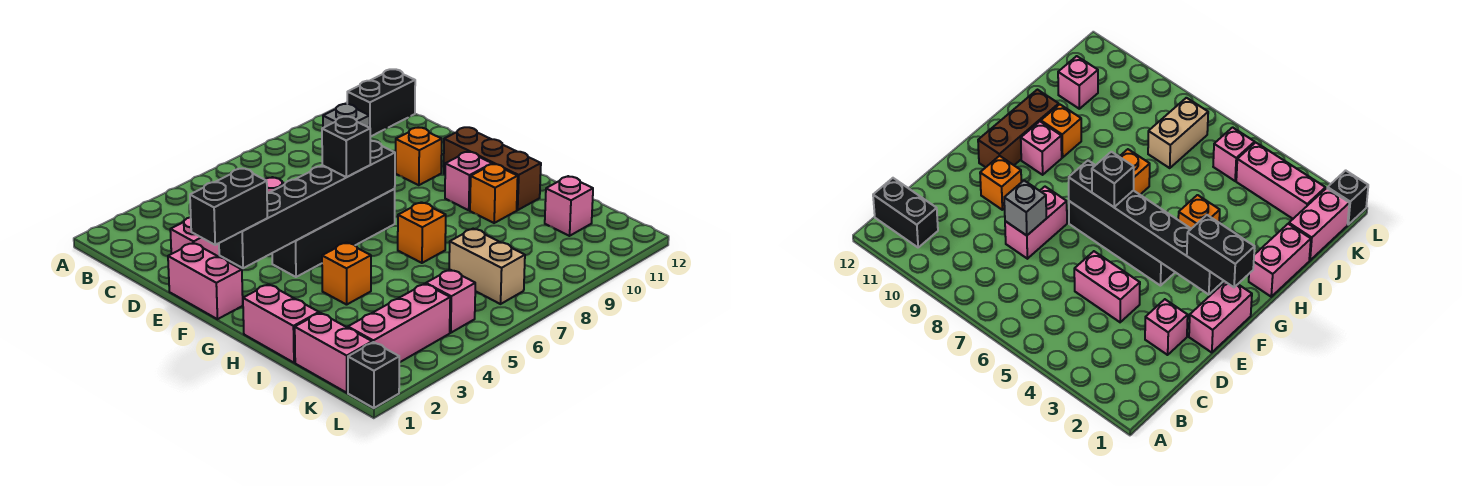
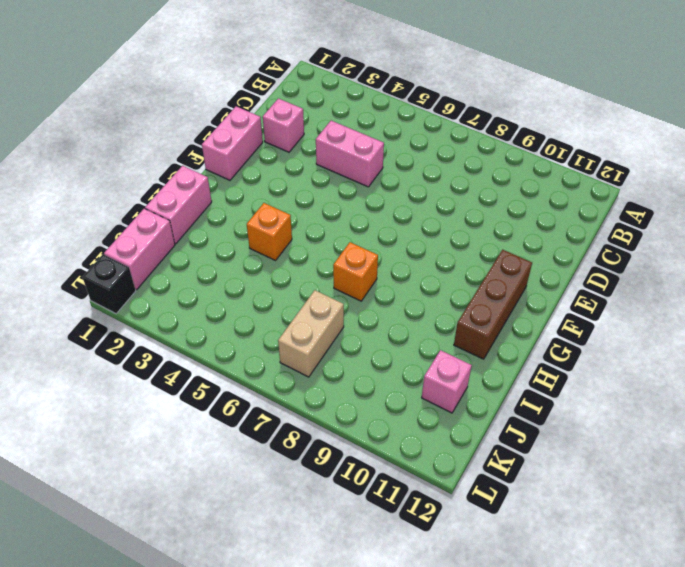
none -> black 1x2 brick [347,69,415,137]
none -> pink 1x2 brick [1005,187,1067,259]
none -> orange 1x1 brick [396,128,442,185]

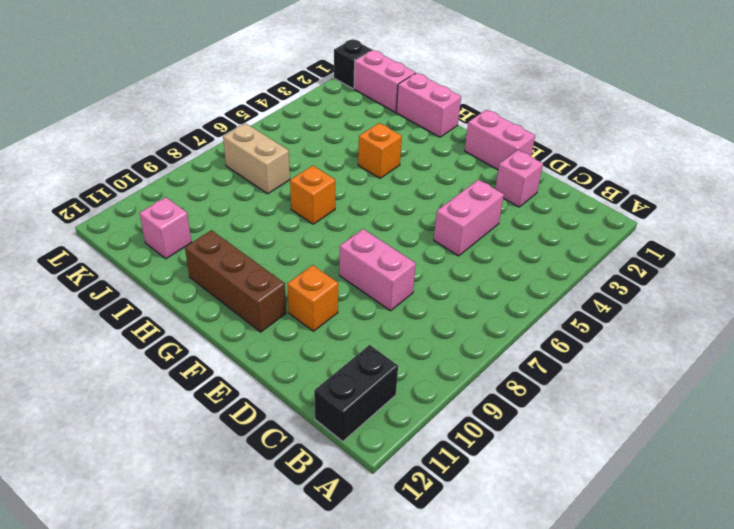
none -> black 1x4 brick [272,189,395,277]
none -> pink 1x1 brick [445,152,492,210]
none -> orange 1x1 brick [470,164,518,223]

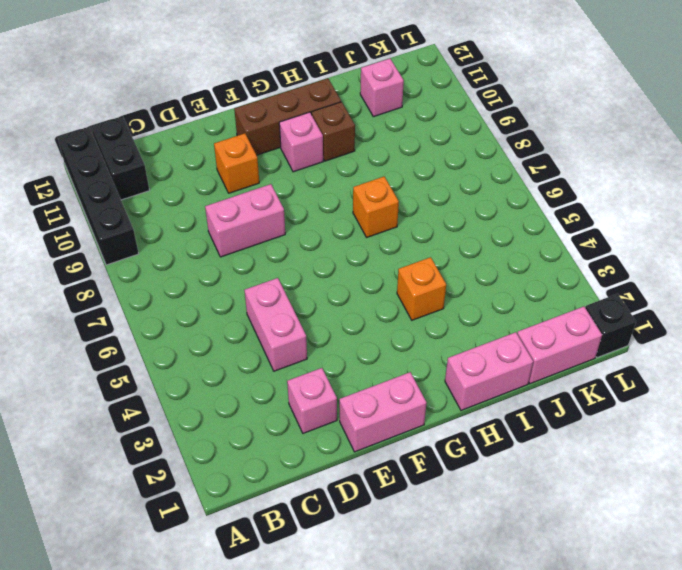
black 1x4 brick [58,127,139,265] -> black 1x4 brick moved to [272,189,395,277]
brown 1x1 brick [312,102,355,161] -> orange 1x1 brick [470,164,518,223]
none -> tan 1x2 brick [449,229,525,304]
none -> pink 1x3 brick [348,284,450,363]
none -> pink 1x1 brick [426,270,475,333]

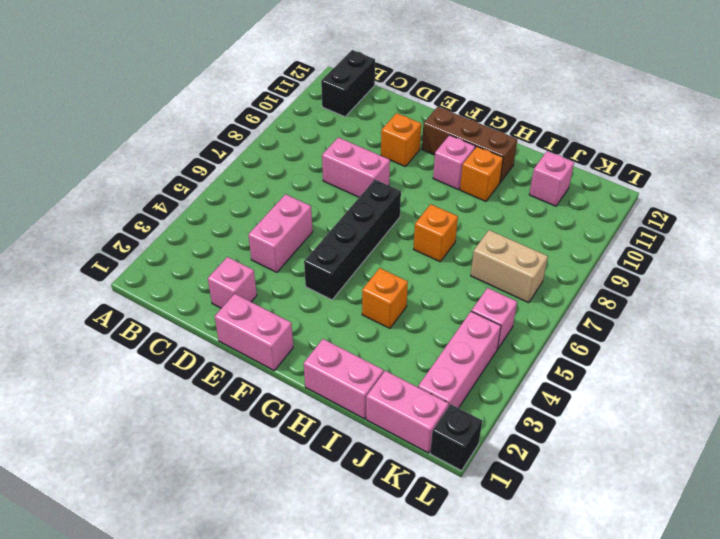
none -> grey 1x1 brick [323,104,370,128]
none -> black 1x6 brick [219,141,395,268]
none -> black 1x2 brick [190,168,268,245]

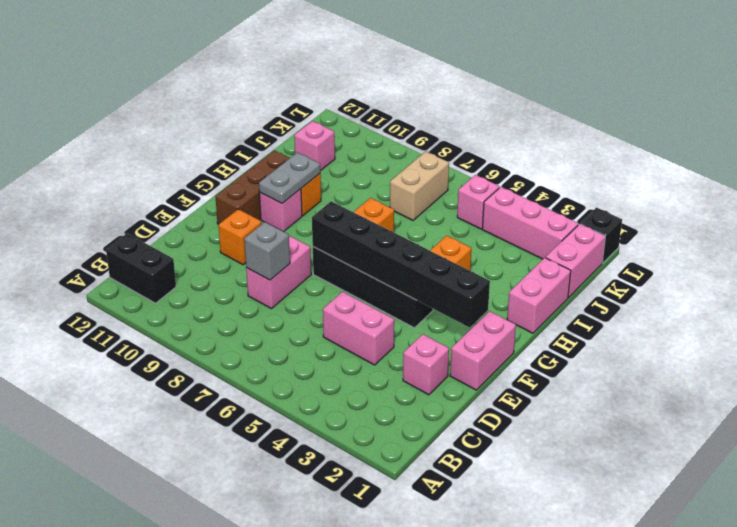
grey 1x2 plate [259,153,320,203] -> none
none -> black 1x2 brick [190,168,268,245]
none -> black 1x1 brick [322,117,370,177]

